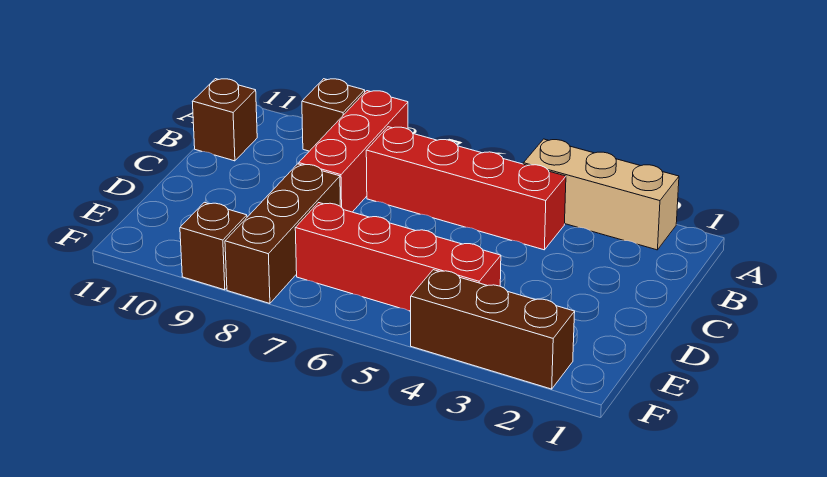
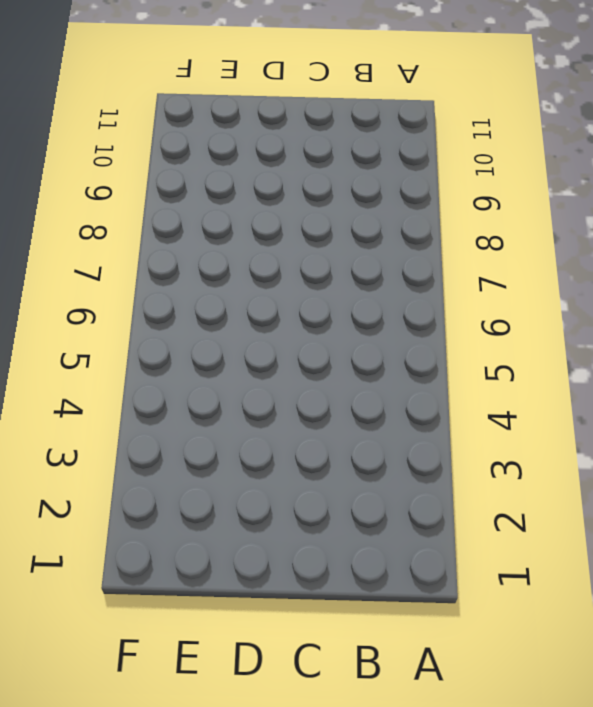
none -> tan 1x3 brick [523,139,679,250]
none -> red 1x3 brick [299,91,408,212]

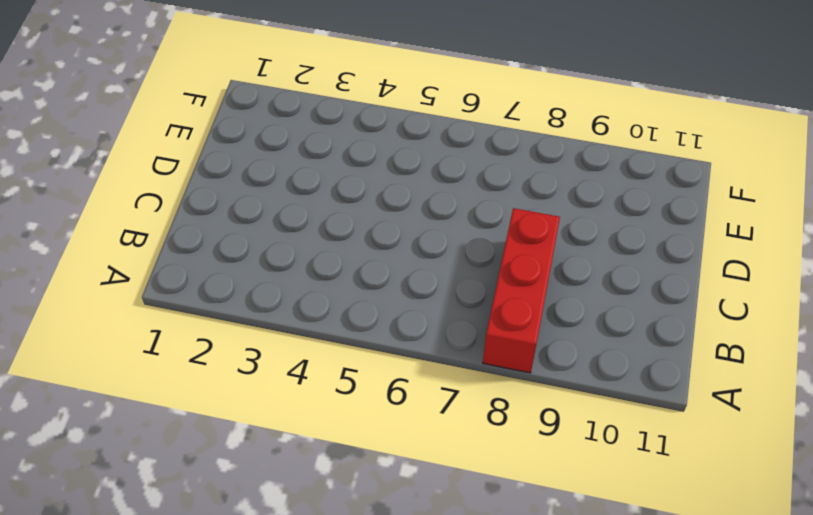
none -> tan 1x3 brick [523,139,679,250]
none -> brown 1x1 brick [302,79,365,151]

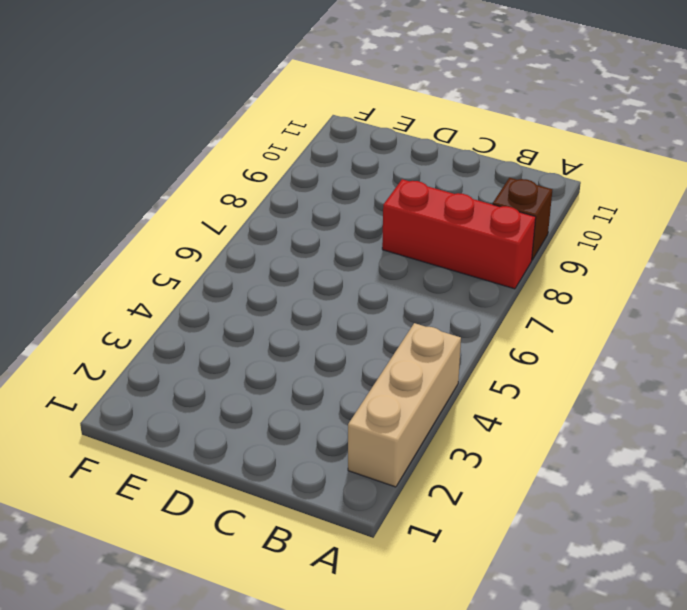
none -> red 1x4 brick [366,127,566,250]
none -> brown 1x1 brick [192,79,257,161]

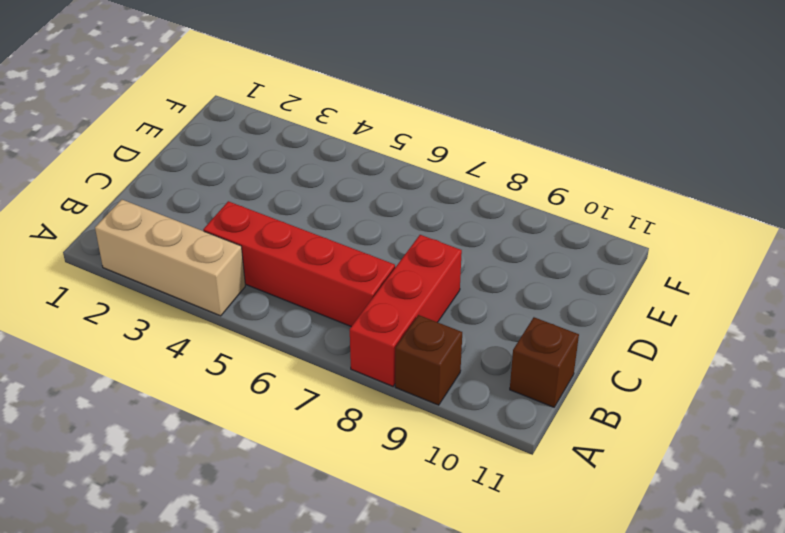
none -> brown 1x3 brick [225,164,340,303]
none -> red 1x4 brick [295,203,501,311]

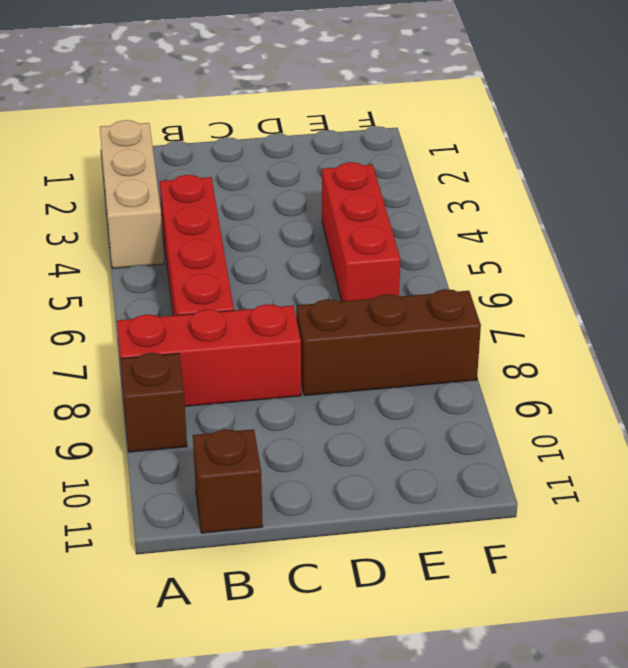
red 1x3 brick [322,162,400,301] -> red 1x4 brick [295,203,501,311]
none -> brown 1x3 brick [411,270,575,389]
none -> brown 1x1 brick [180,202,247,290]

